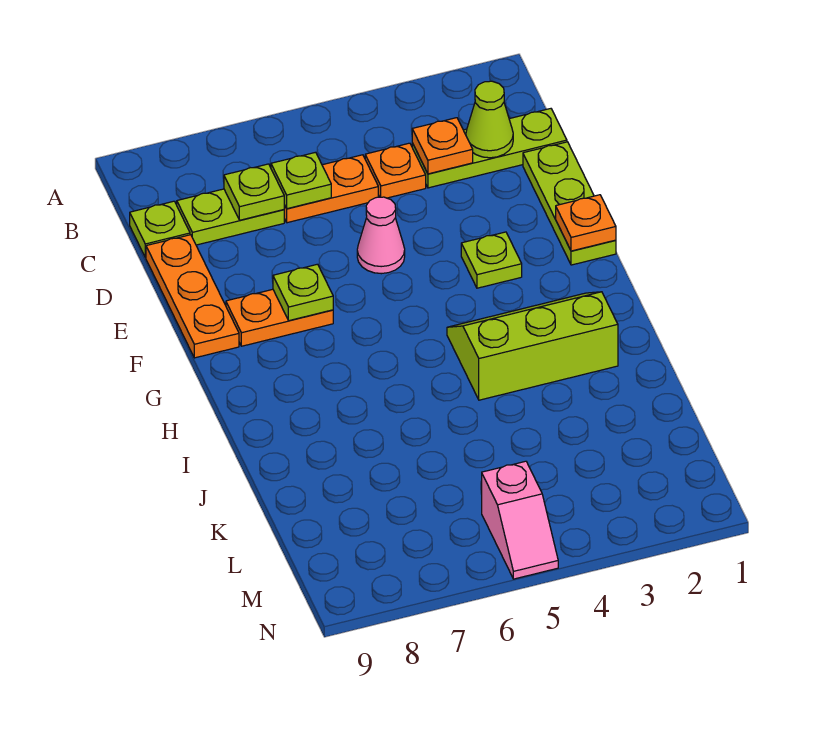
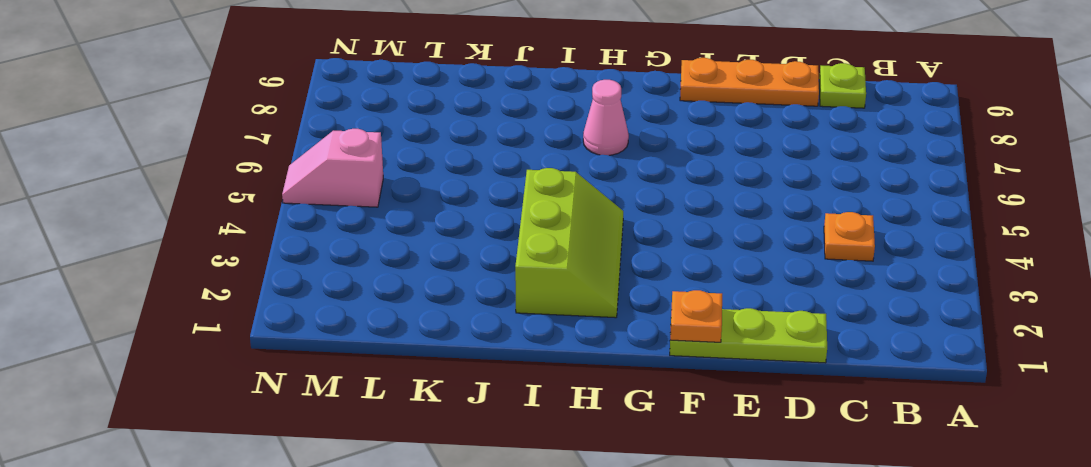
pink 1x1 cone [583,80,629,155] -> pink 1x1 cone moved to [357,197,405,274]
none -> lime 1x3 plate [412,109,567,188]
none -> orange 1x2 plate [284,155,378,223]
none -> lime 1x2 plate [177,189,284,245]

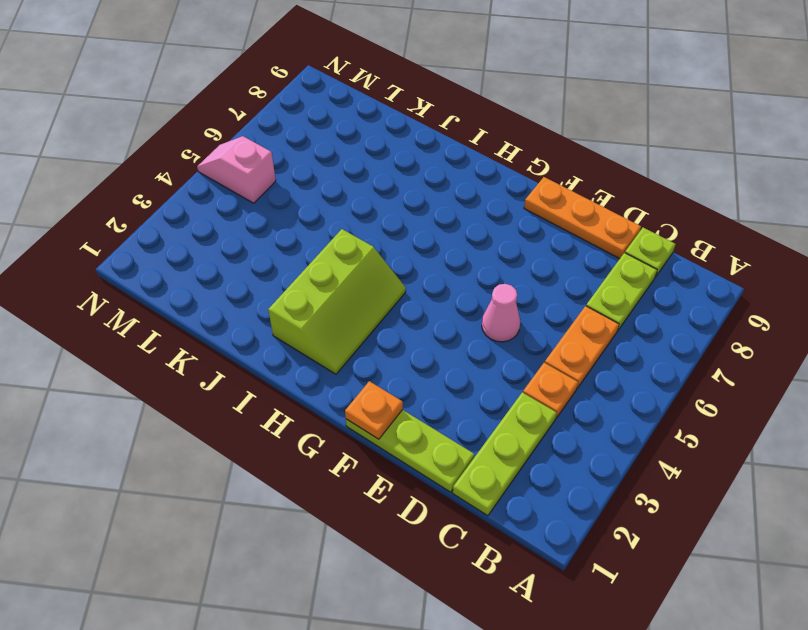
none -> lime 1x1 plate [461,232,522,288]
none -> orange 1x2 plate [226,289,333,346]
none -> lime 1x1 cone [466,81,513,158]

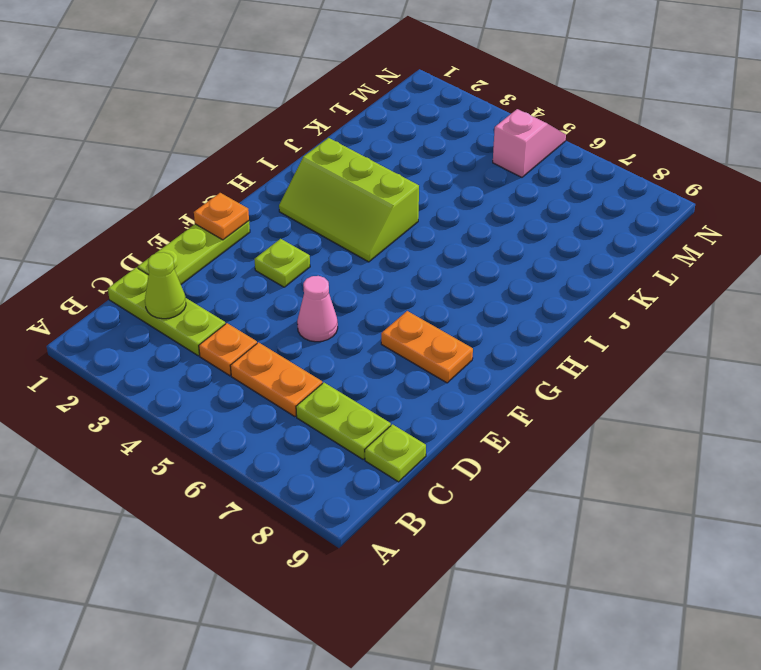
none -> orange 1x3 plate [146,235,239,358]
none -> orange 1x1 plate [412,118,473,174]
none -> lime 1x1 plate [271,152,331,209]

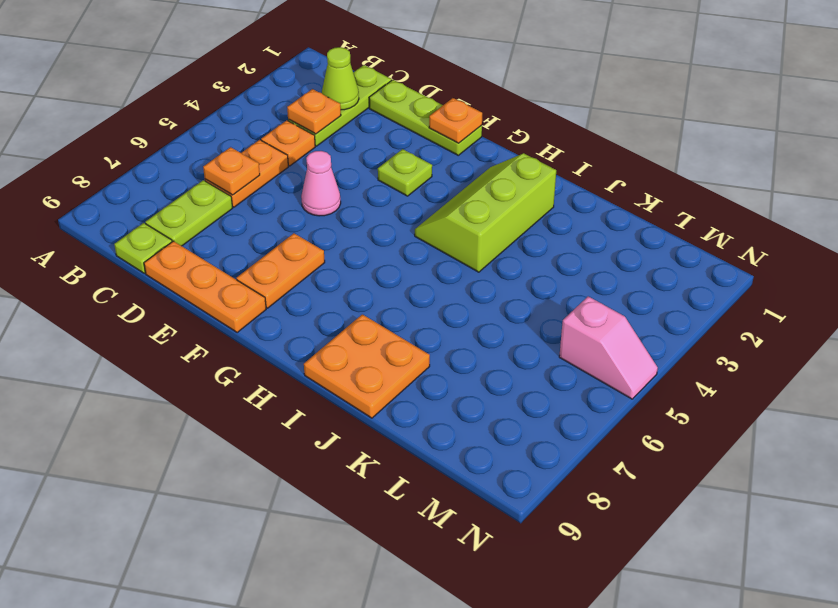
orange 1x1 plate [203,147,260,195] -> lime 1x1 plate [271,152,331,209]
orange 2x2 plate [304,314,430,418] -> none
none -> lime 1x1 plate [224,164,284,220]
none -> lime 1x1 plate [273,264,333,321]

